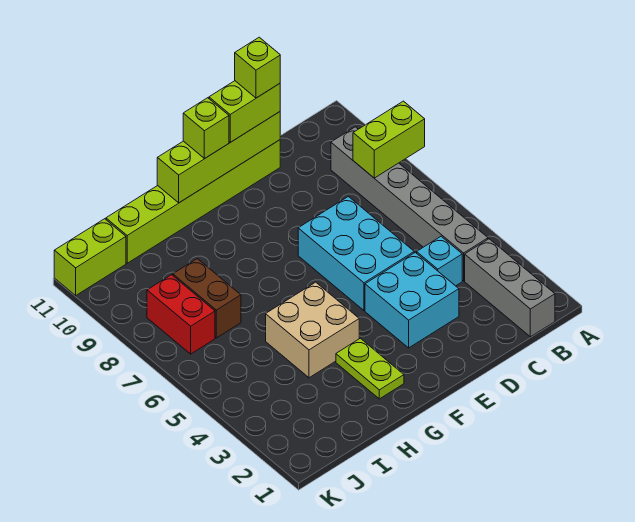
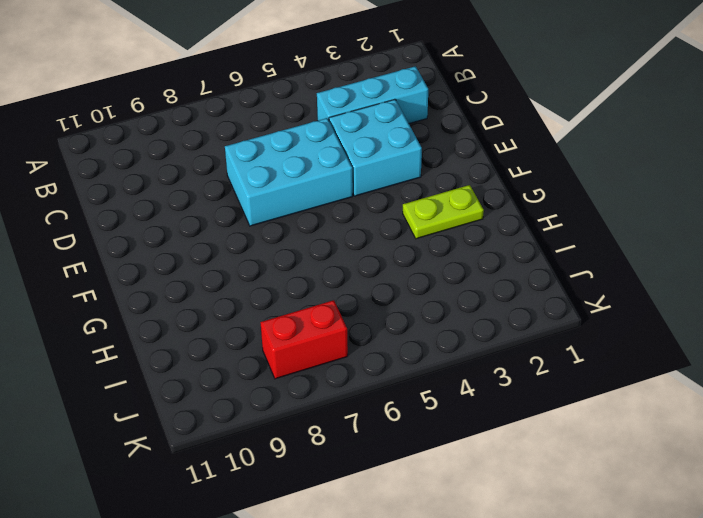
cyan 1x3 brick [317,66,428,123] -> cyan 1x1 brick [417,236,462,286]
none -> grey 1x3 brick [465,239,555,337]
none -> grey 1x6 brick [331,127,488,281]
none -> lime 1x6 brick [106,140,280,263]

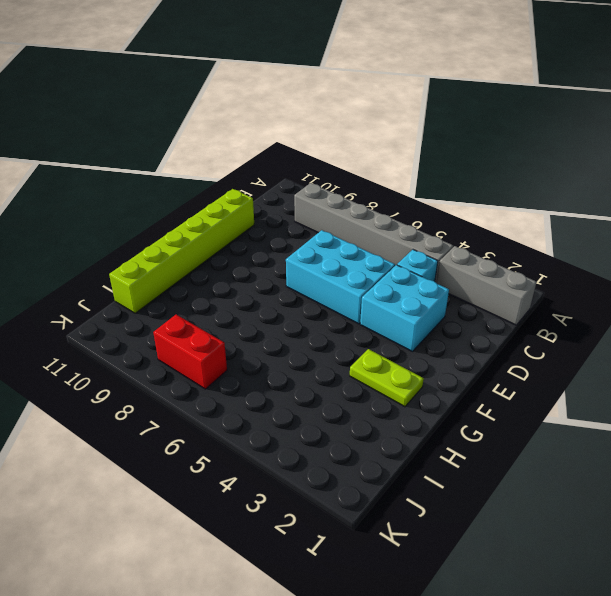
none -> tan 2x2 brick [266,282,359,378]
none -> brown 1x2 brick [173,259,241,338]
none -> lime 1x2 brick [54,219,126,295]

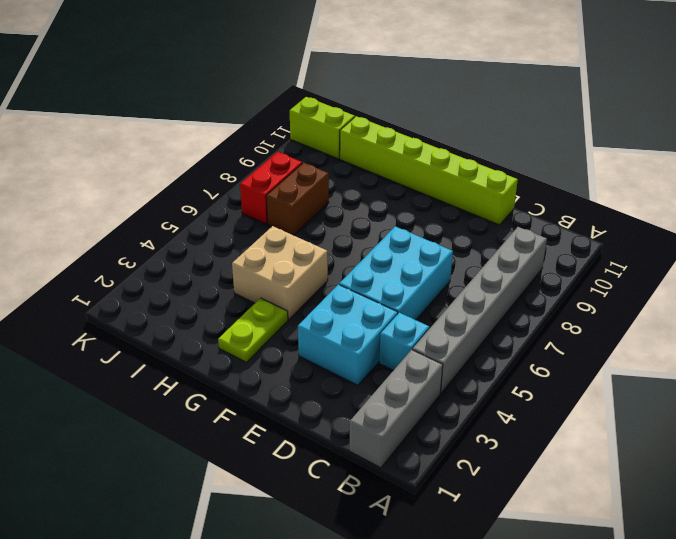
none -> lime 1x2 brick [353,101,425,178]
none -> lime 1x4 brick [157,112,280,203]
none -> lime 1x2 brick [209,81,280,142]

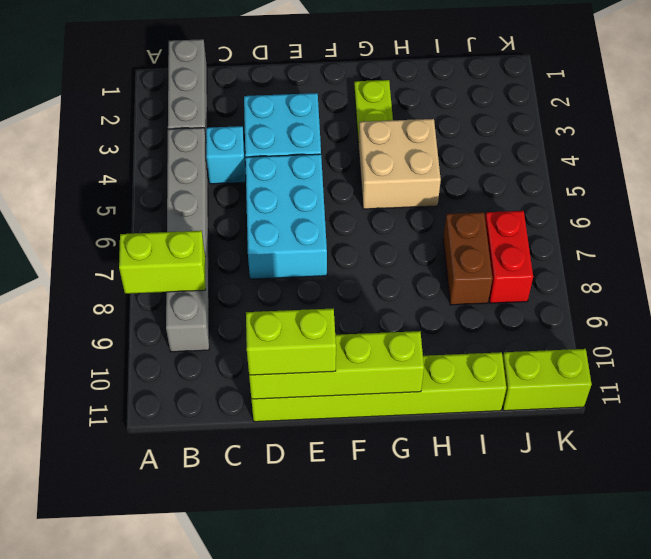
none -> lime 1x1 brick [183,98,229,158]
none -> lime 1x1 brick [235,37,280,98]

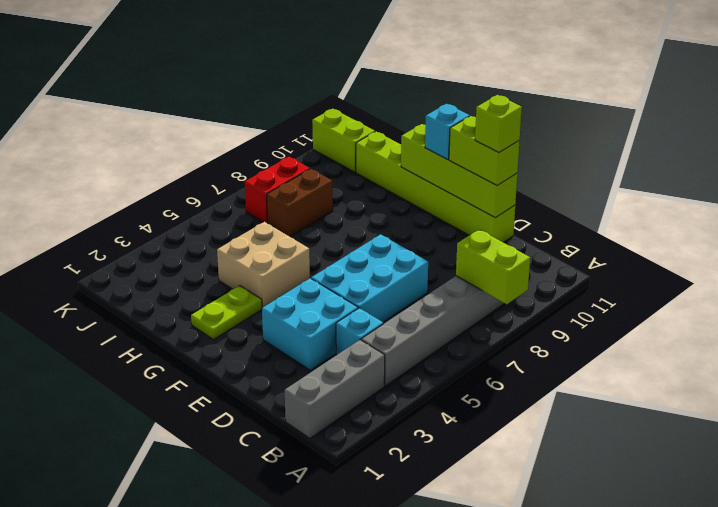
cyan 1x1 brick [425,104,470,160] -> lime 1x1 brick [183,98,229,158]

